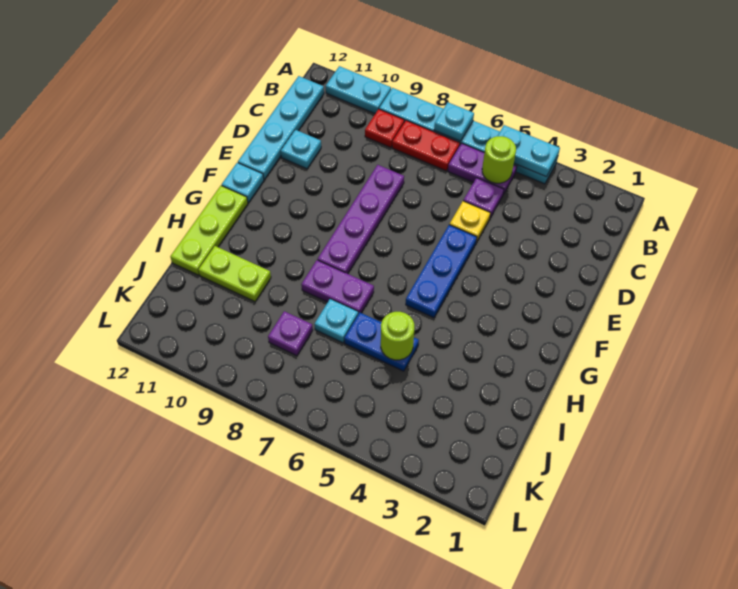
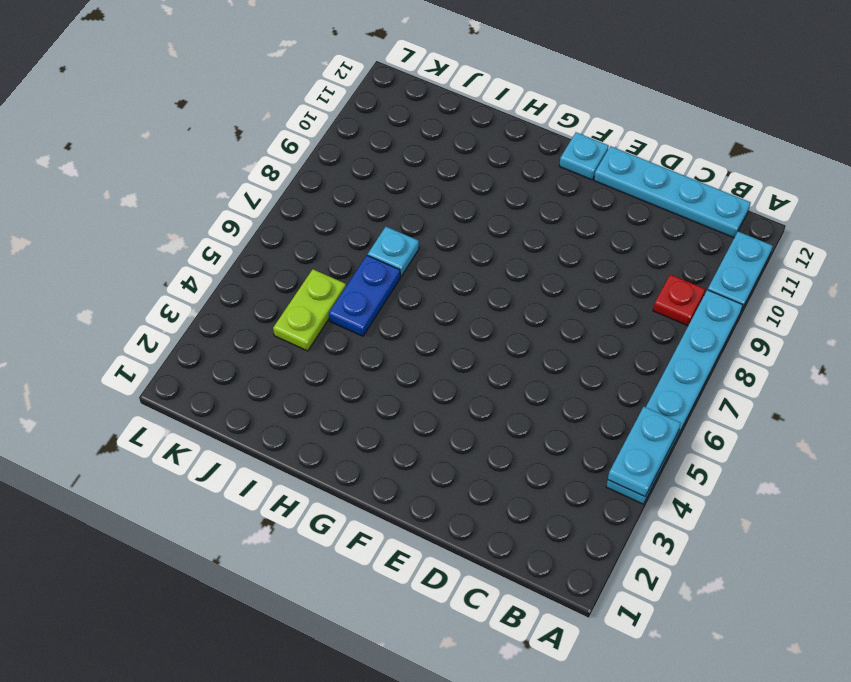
lime 1x2 plate [273,269,346,351] -> lime 1x2 plate moved to [199,246,271,302]
none -> purple 1x2 plate [448,143,517,194]
none -> red 1x2 plate [392,120,460,171]
none -> purple 1x1 plate [463,178,504,217]

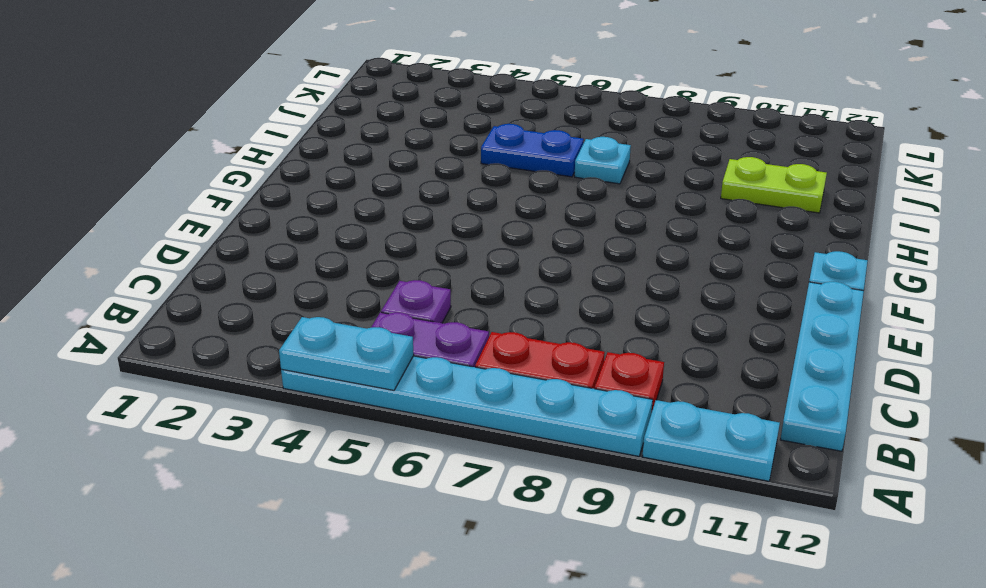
none -> yellow 1x1 plate [450,201,490,242]
none -> purple 1x4 plate [318,165,404,274]
none -> cyan 1x1 plate [281,130,321,169]

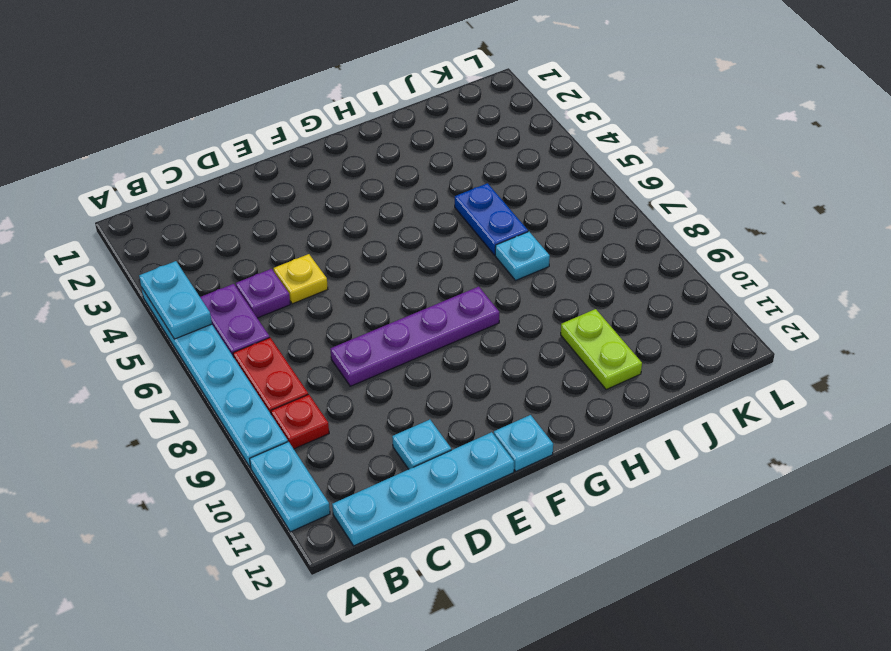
none -> blue 1x3 plate [406,225,477,318]
none -> lime 1x3 plate [170,186,248,275]
none -> purple 1x2 plate [301,260,374,314]

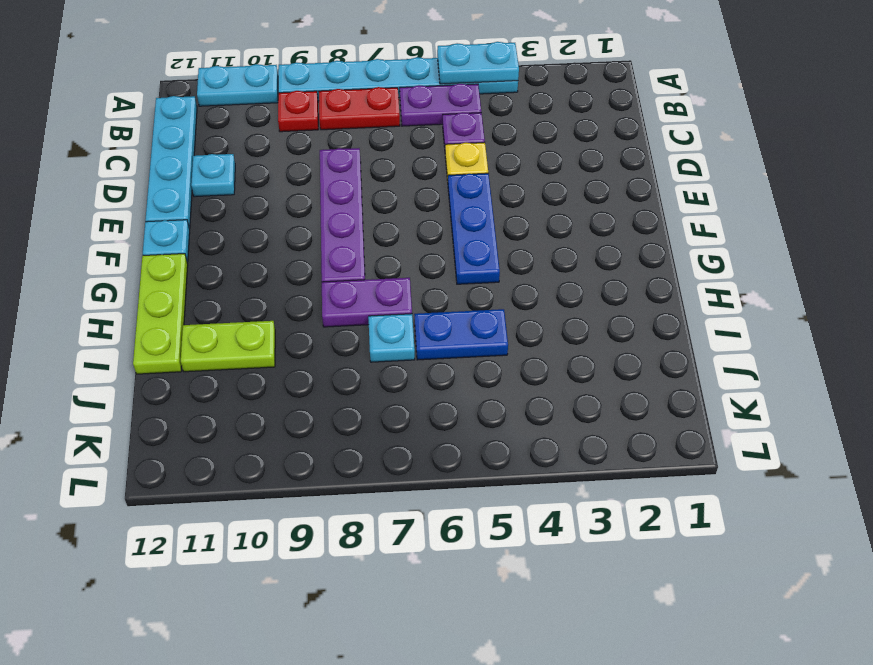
none -> purple 1x1 plate [268,311,313,356]
none -> cyan 1x1 plate [434,102,474,141]
none -> lime 1x1 round brick [482,136,516,183]

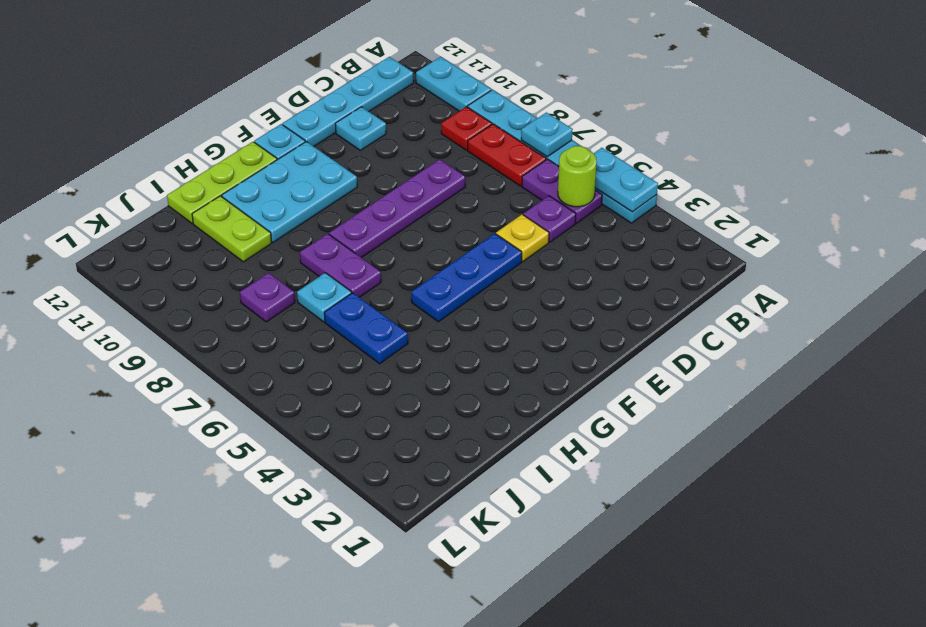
cyan 2x3 plate [222,142,357,242] -> none
none -> lime 1x1 round brick [381,312,414,360]

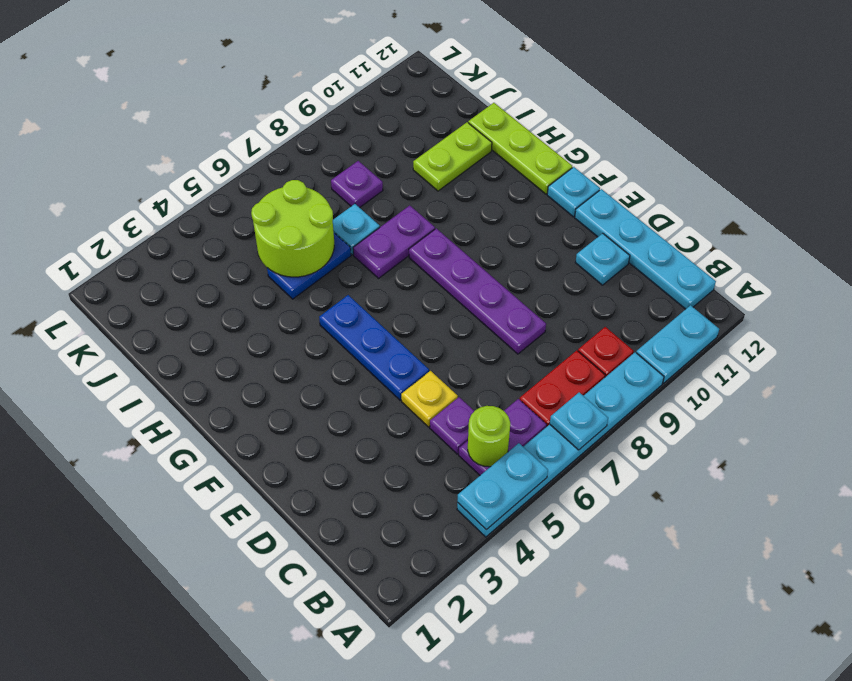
lime 2x2 round brick [251,180,334,277] -> lime 1x1 round brick [381,312,414,360]

